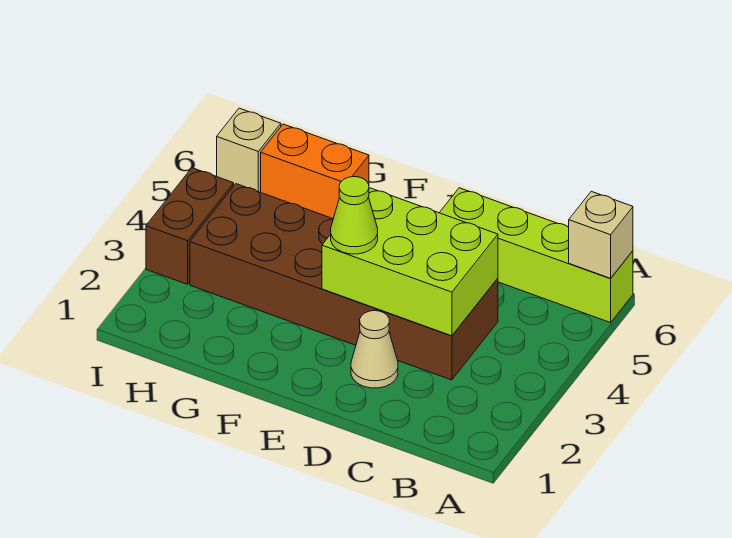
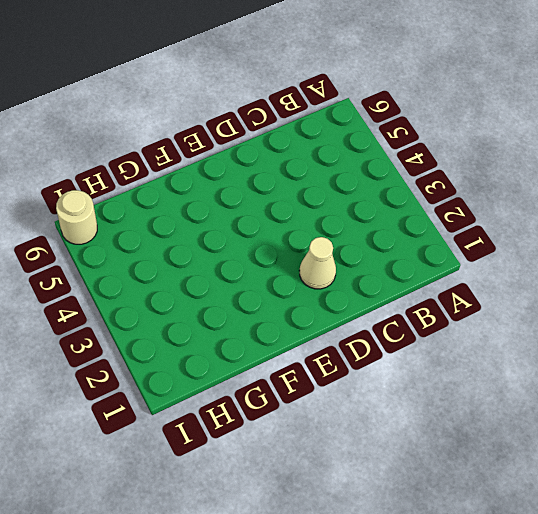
tan 1x1 round brick [56,190,97,244] -> tan 1x1 brick [217,108,281,192]
none -> lime 1x4 brick [439,188,633,323]
none -> brown 2x6 brick [190,184,498,380]

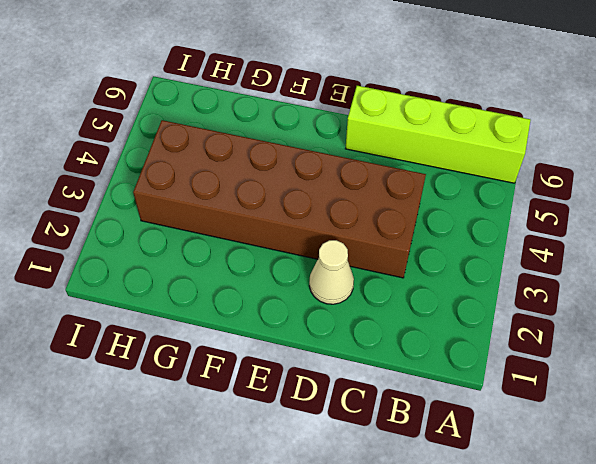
none -> orange 1x2 brick [261,124,369,218]
none -> brown 1x2 brick [146,168,234,284]

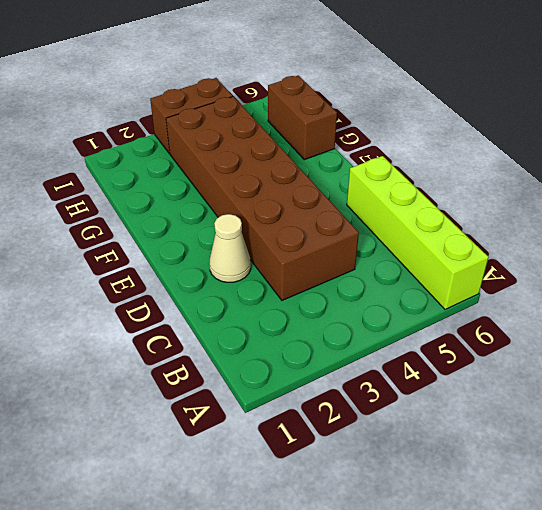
brown 1x2 brick [268,76,337,160] -> orange 1x2 brick [261,124,369,218]
none -> tan 1x1 brick [217,108,281,192]
none -> tan 1x1 brick [569,191,633,278]

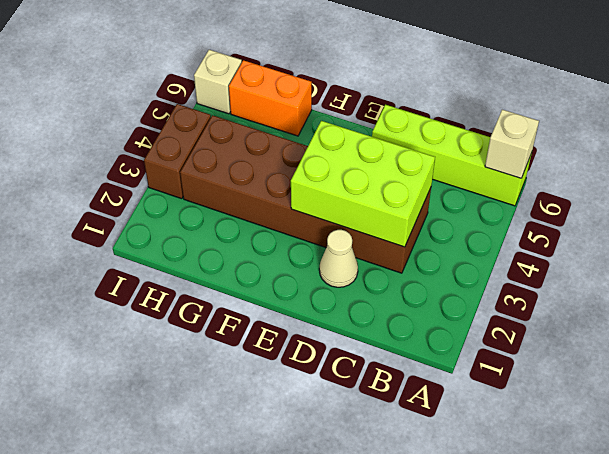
none -> lime 1x1 cone [331,177,378,254]

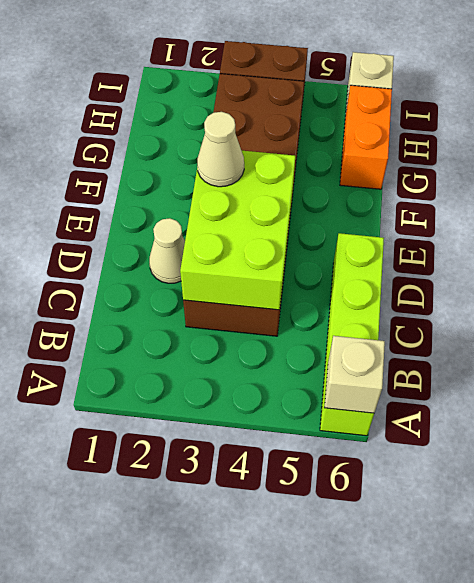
tan 1x1 cone [197,112,244,187] -> lime 1x1 cone [331,177,378,254]

